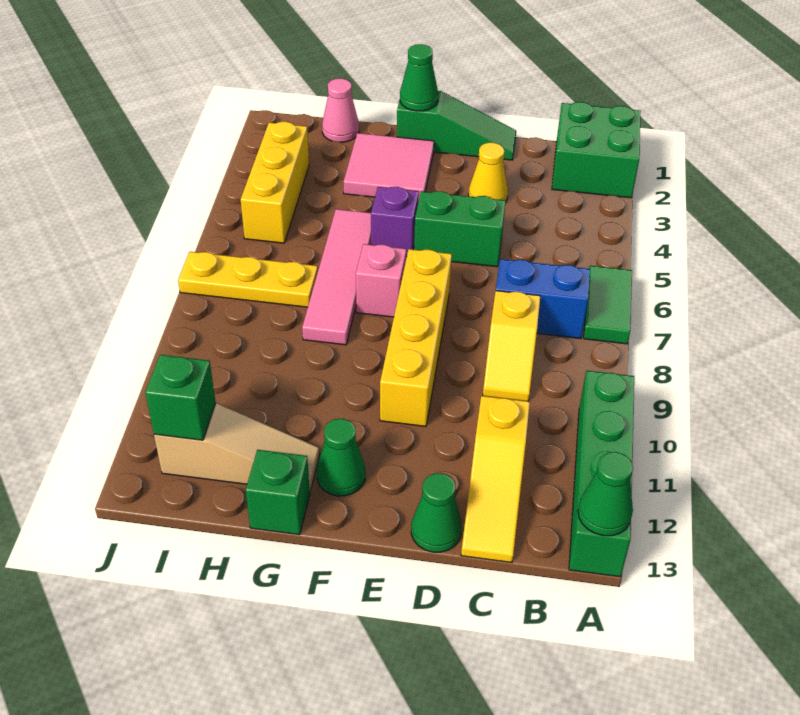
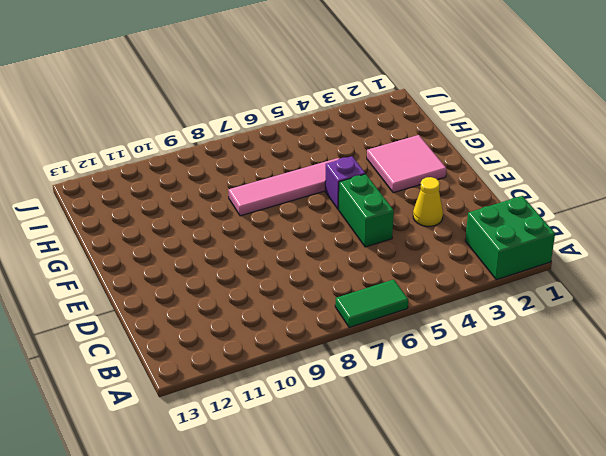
none -> green 1x4 brick [569,371,634,577]
none -> blue 1x2 brick [496,259,590,339]
none -> yellow 1x2 slope [483,291,540,401]

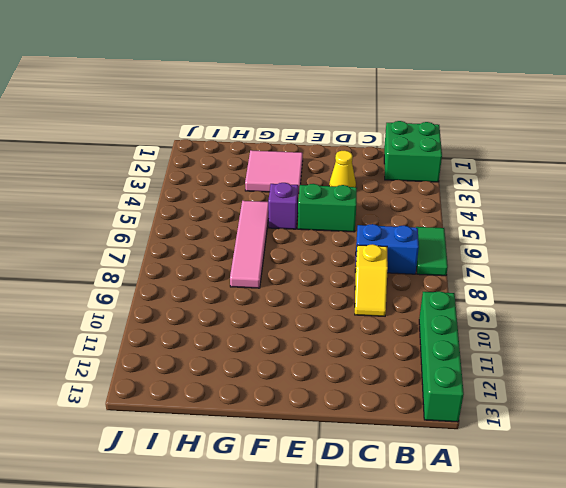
none -> yellow 1x3 slope [461,396,530,562]
none -> green 1x3 slope [397,91,516,160]
none -> green 1x1 cone [411,473,462,552]

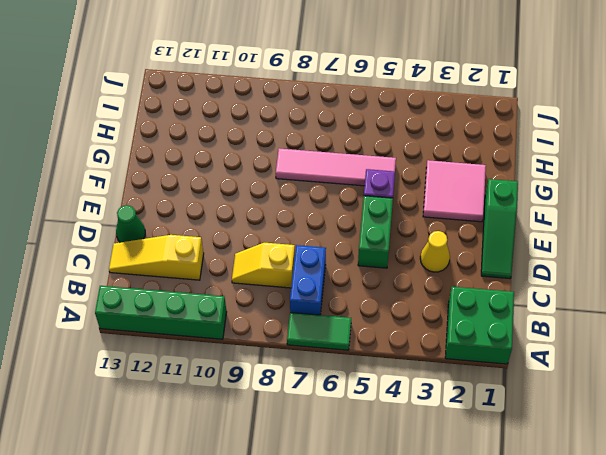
none -> yellow 1x4 brick [380,249,452,426]
none -> pink 1x1 brick [356,244,406,317]
none -> green 1x1 cone [317,419,365,496]

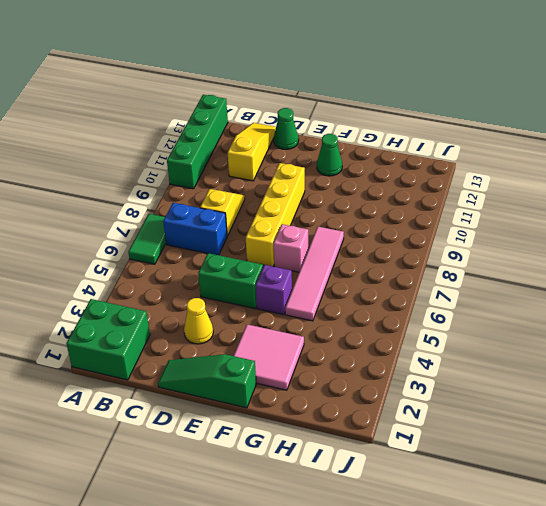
none -> tan 1x3 slope [154,403,320,491]
none -> green 1x1 brick [246,450,310,535]
none -> pink 1x1 cone [322,78,359,142]

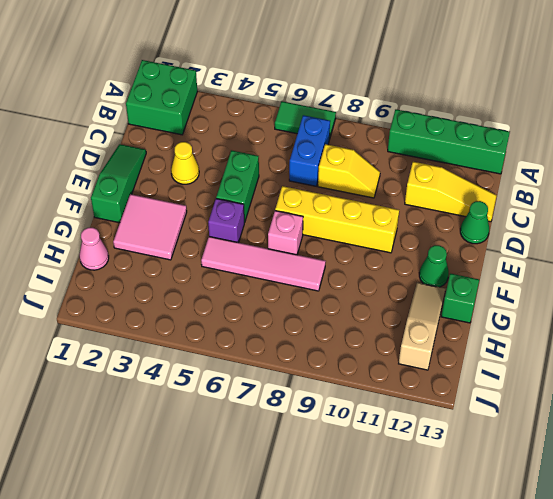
none -> yellow 1x3 plate [178,252,318,307]
none -> yellow 1x3 brick [241,122,309,243]
none -> green 1x1 cone [578,452,633,536]

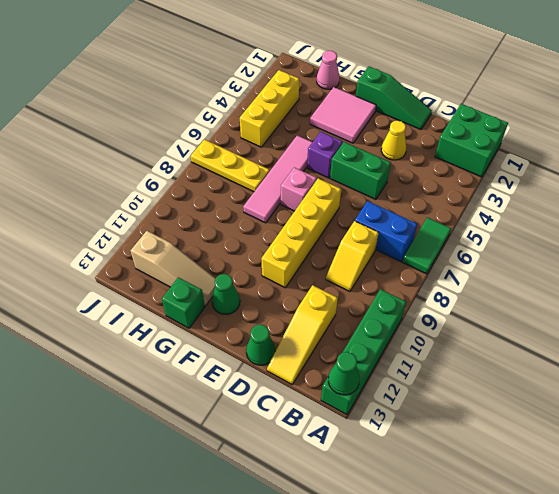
none -> green 1x1 cone [400,44,438,111]
none -> green 1x1 brick [145,355,216,440]

